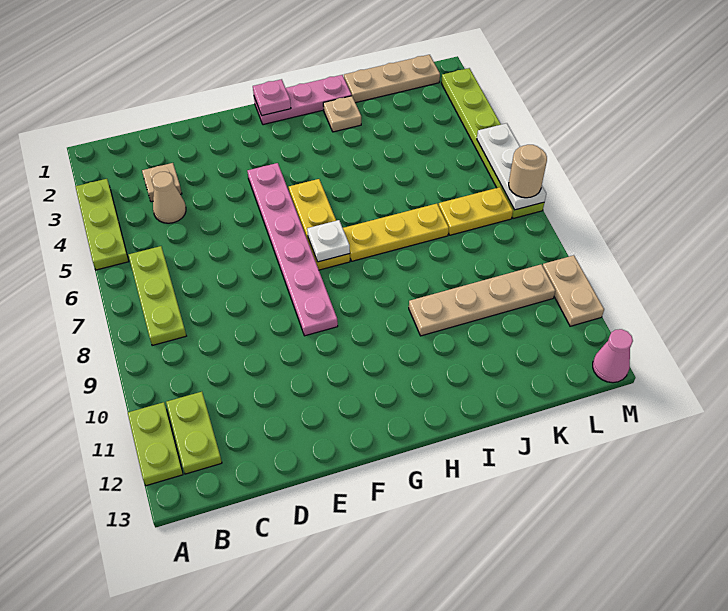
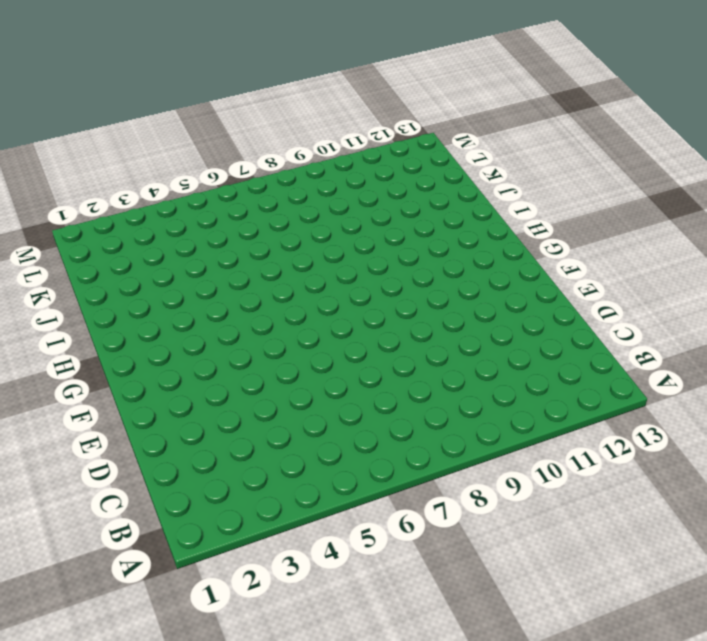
none -> lime 1x3 plate [75,179,129,270]
none -> lime 1x2 plate [128,402,183,486]
none -> lime 1x3 plate [129,246,186,346]

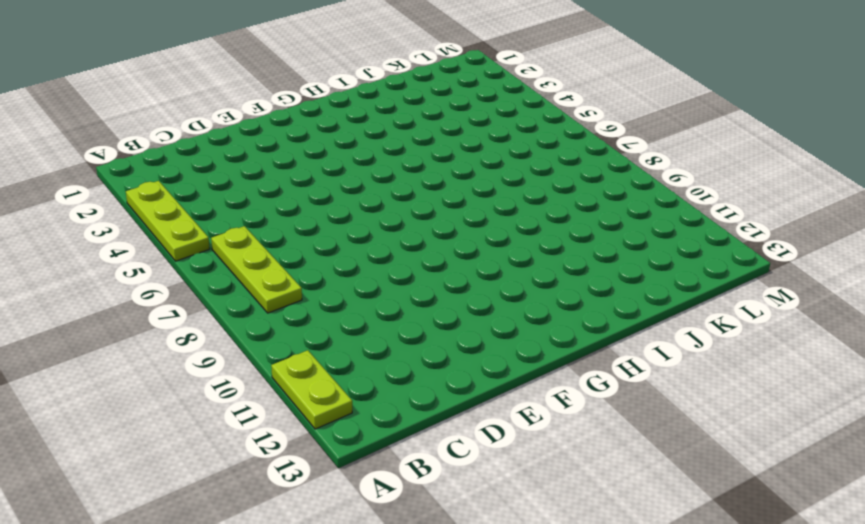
none -> lime 1x2 plate [166,392,222,474]
none -> tan 1x1 plate [142,163,182,202]
none -> tan 1x1 cone [152,172,186,223]

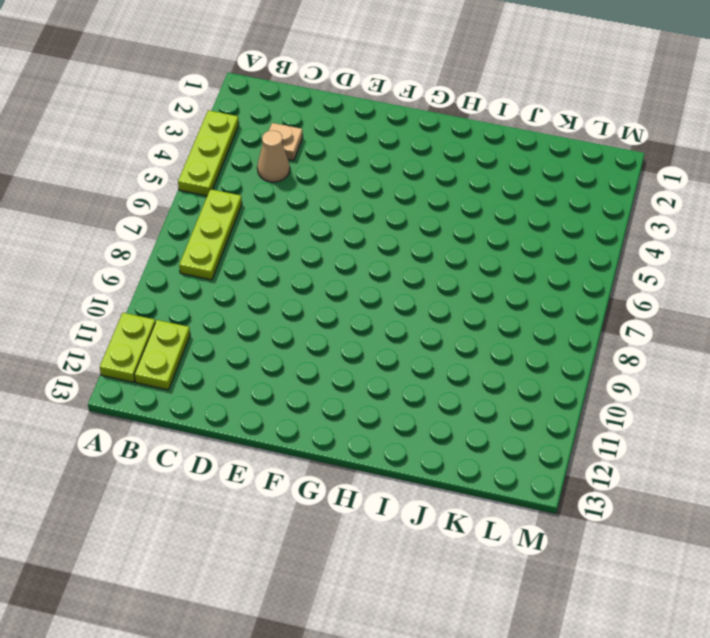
none -> pink 1x6 plate [248,163,338,336]
none -> pink 1x3 plate [254,75,352,125]
none -> yellow 1x3 plate [289,179,350,270]

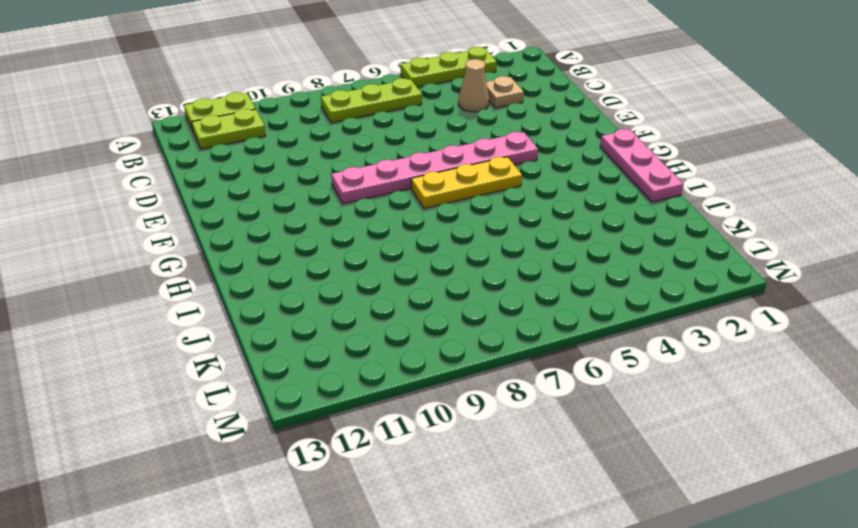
none -> yellow 1x3 plate [343,204,449,261]
none -> tan 1x1 plate [323,96,361,132]
none -> tan 1x4 plate [409,264,555,336]

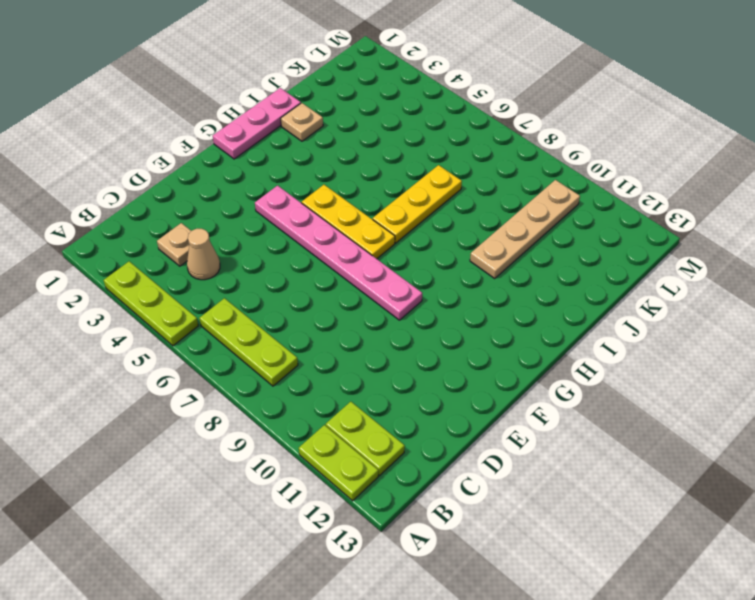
none -> tan 1x3 plate [344,55,440,103]
none -> yellow 1x2 plate [439,187,513,235]
none -> lime 1x6 plate [441,68,544,219]

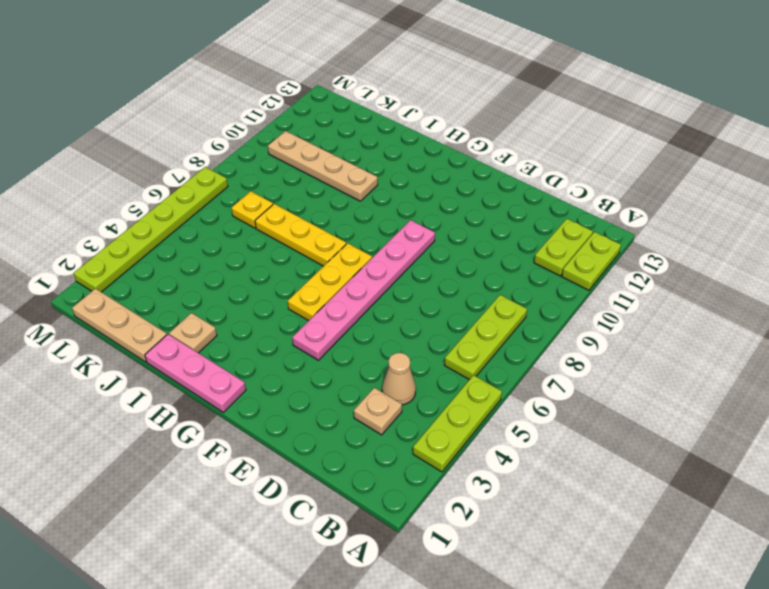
yellow 1x1 plate [231,191,273,228] -> yellow 1x2 plate [439,187,513,235]
none -> tan 1x2 plate [543,255,604,326]
none -> pink 1x1 cone [593,329,633,383]
none -> pink 1x1 plate [253,79,291,116]

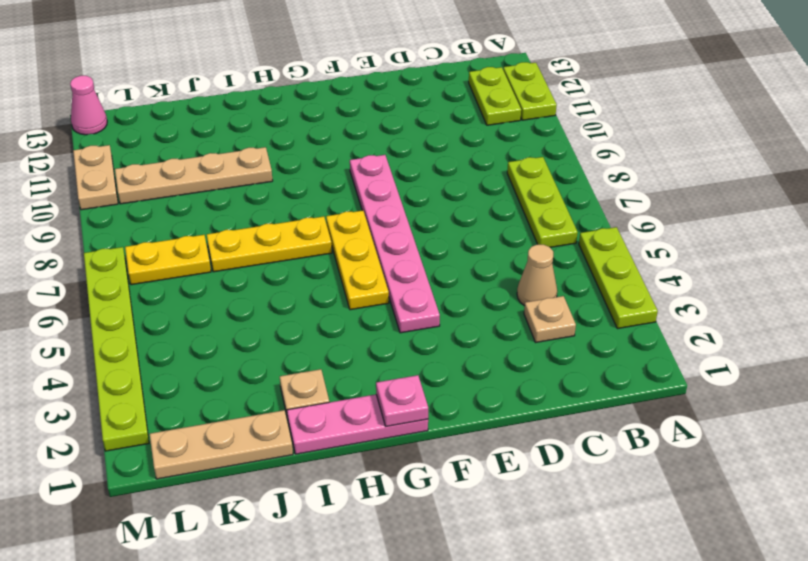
none -> white 1x1 plate [307,220,350,262]
none -> white 1x3 plate [477,123,546,210]
none -> tan 1x1 round brick [509,145,547,198]

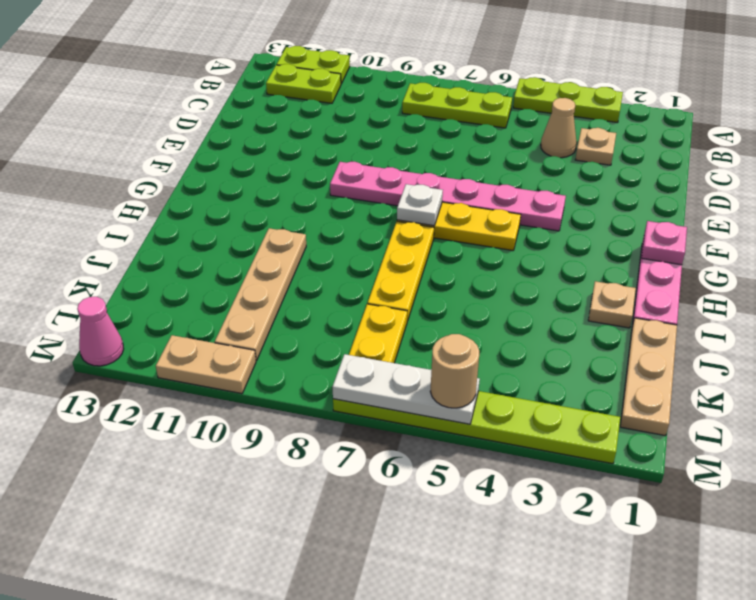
tan 1x1 round brick [430,334,479,408] -> tan 1x1 round brick moved to [509,145,547,198]

